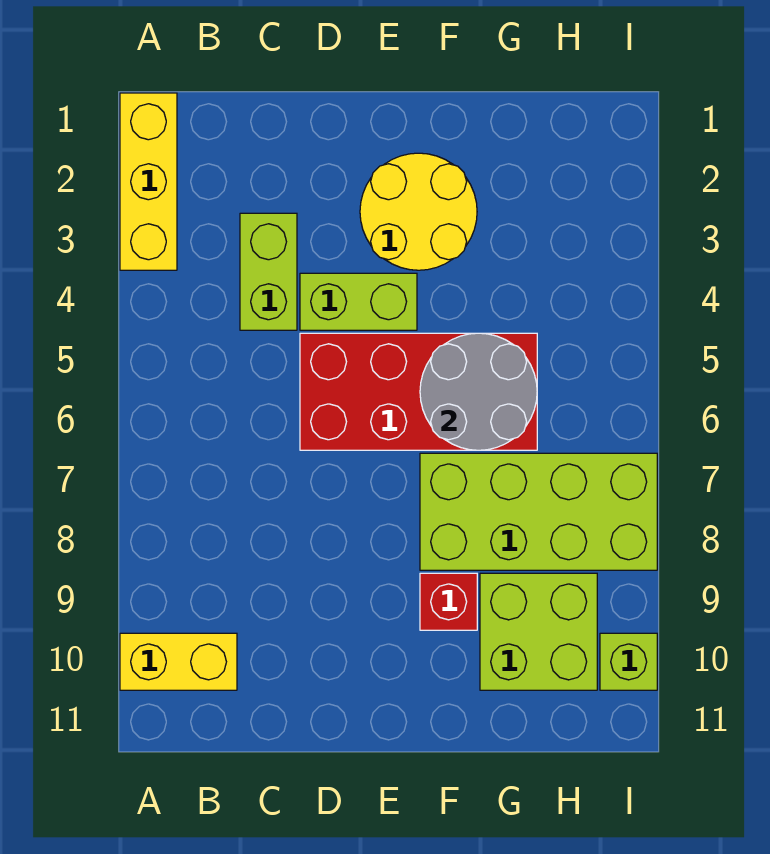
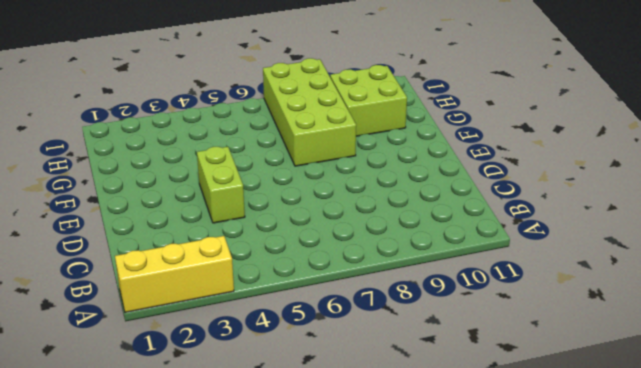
none -> yellow 1x2 brick [120,633,237,690]
none -> lime 1x2 brick [240,213,297,330]

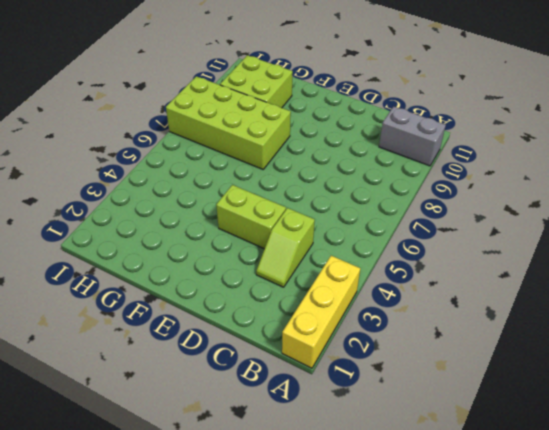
grey 1x2 brick [379,107,446,166] -> yellow 1x2 brick [120,633,237,690]
lime 1x2 slope [256,208,315,287] -> lime 1x2 brick [240,213,297,330]
none -> red 2x4 brick [300,333,537,450]
none -> yellow 2x2 round brick [360,153,477,270]

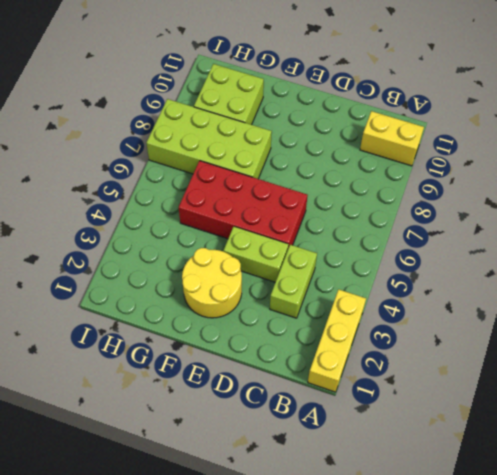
none -> red 1x1 brick [420,573,477,630]
none -> lime 1x1 brick [600,633,657,690]

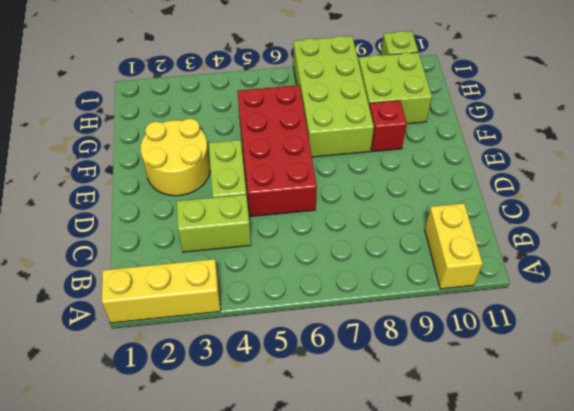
none -> grey 2x2 round brick [420,333,537,450]

